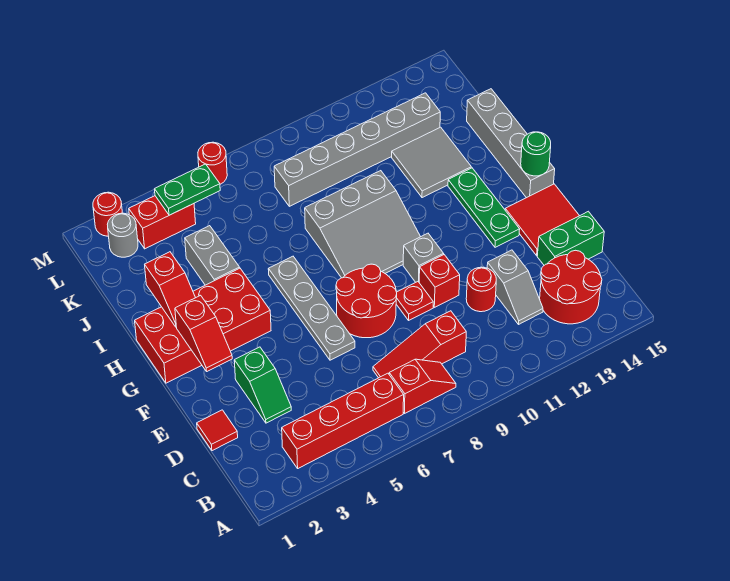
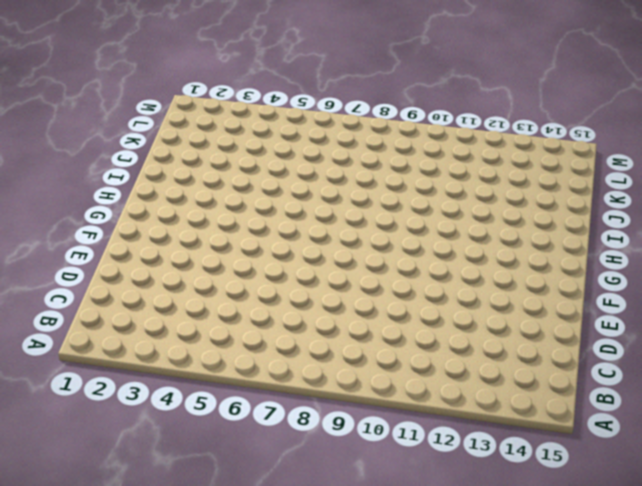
none -> red 1x4 brick [282,373,404,468]
none -> red 1x2 slope [389,359,456,413]
none -> red 2x2 round brick [540,250,602,324]
none -> red 1x3 slope [373,311,466,378]

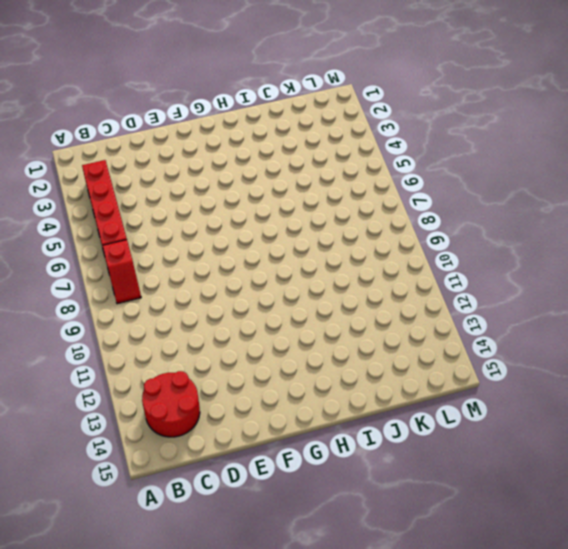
none -> red 1x3 slope [373,311,466,378]
none -> grey 1x2 slope [487,250,543,324]
none -> red 1x1 tile [197,410,238,451]
none -> green 1x2 slope [234,347,291,423]

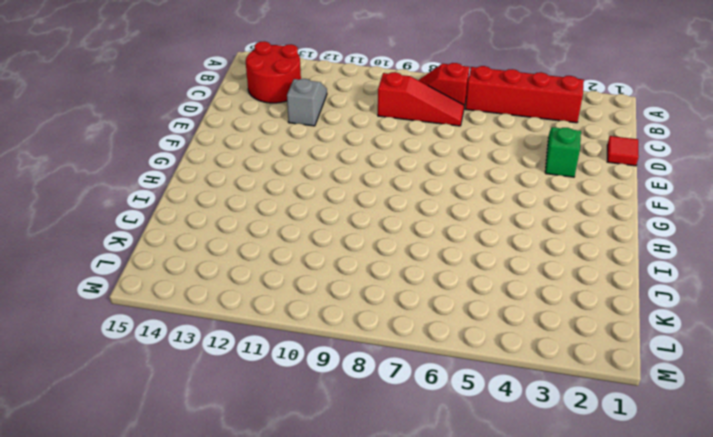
none -> red 1x1 round brick [466,267,496,312]
none -> green 1x2 brick [537,211,604,265]
none -> grey 1x4 plate [268,256,355,360]
none -> red 2x2 round brick [336,264,397,338]

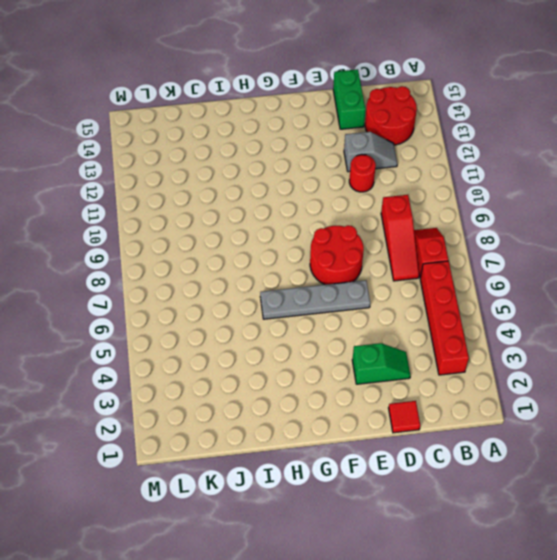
none -> red 1x1 plate [396,282,433,320]
none -> red 1x1 brick [419,255,460,307]
none -> red 2x2 tile [505,184,579,256]
none -> grey 1x1 brick [403,233,444,282]

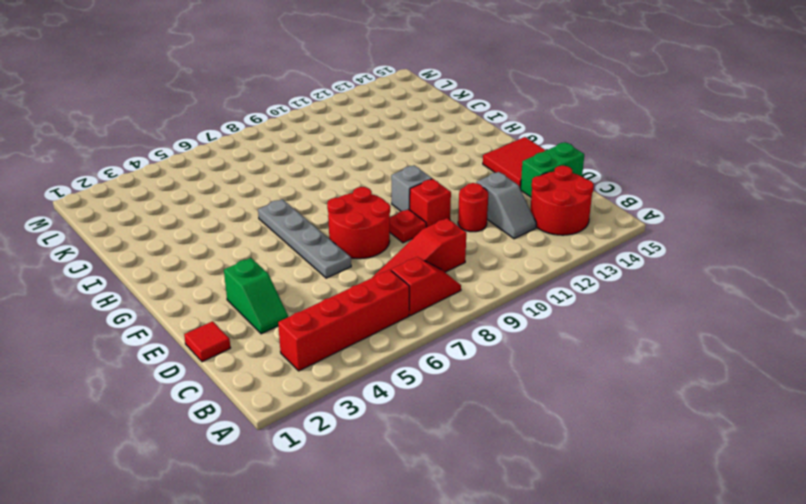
none -> green 1x3 plate [448,168,520,247]
none -> red 2x4 brick [135,268,271,383]
none -> grey 3x3 slope [305,171,420,278]
none -> grey 1x4 brick [467,89,555,198]

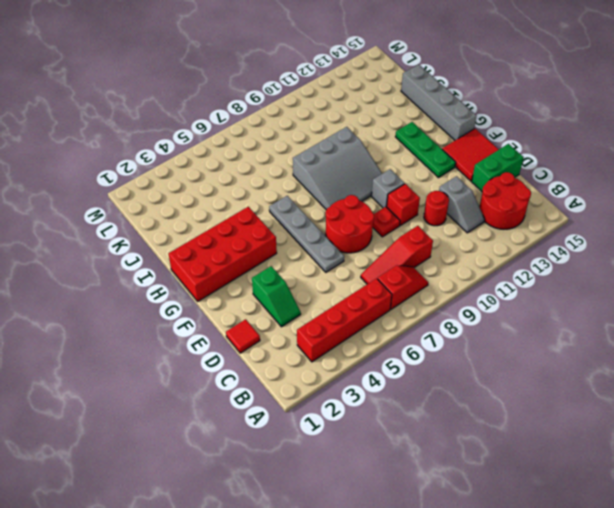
none -> grey 1x2 brick [185,226,240,285]
none -> grey 2x2 tile [392,127,471,198]
none -> grey 1x6 brick [274,93,440,206]
none -> grey 1x1 round brick [107,213,138,257]

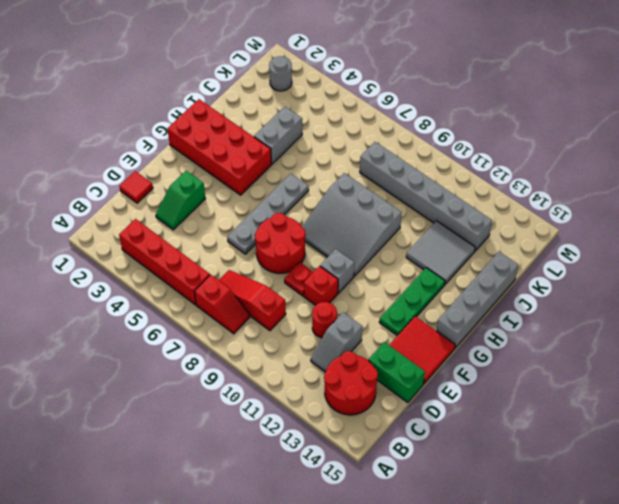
none -> red 1x2 brick [129,196,196,249]
none -> red 1x1 round brick [93,192,122,236]
none -> red 1x1 round brick [198,142,227,184]
none -> red 1x2 slope [175,295,232,371]

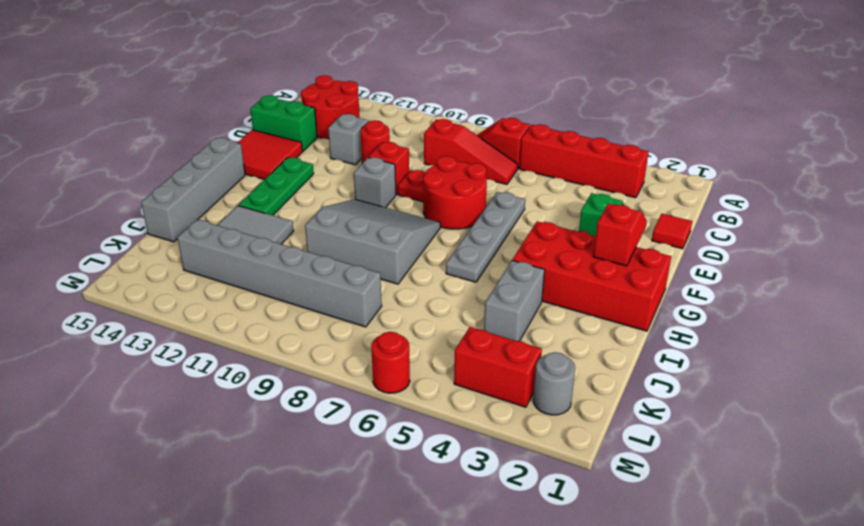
none -> red 1x1 round brick [93,192,122,236]
none -> green 1x1 round brick [521,132,551,176]
none -> red 1x2 slope [145,252,195,327]
none -> green 1x2 plate [155,164,220,215]

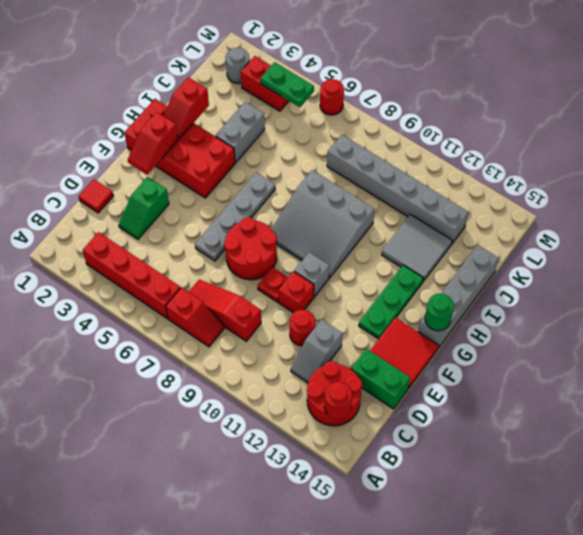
red 1x1 round brick [325,382,352,419] -> red 1x1 round brick moved to [93,192,122,236]

